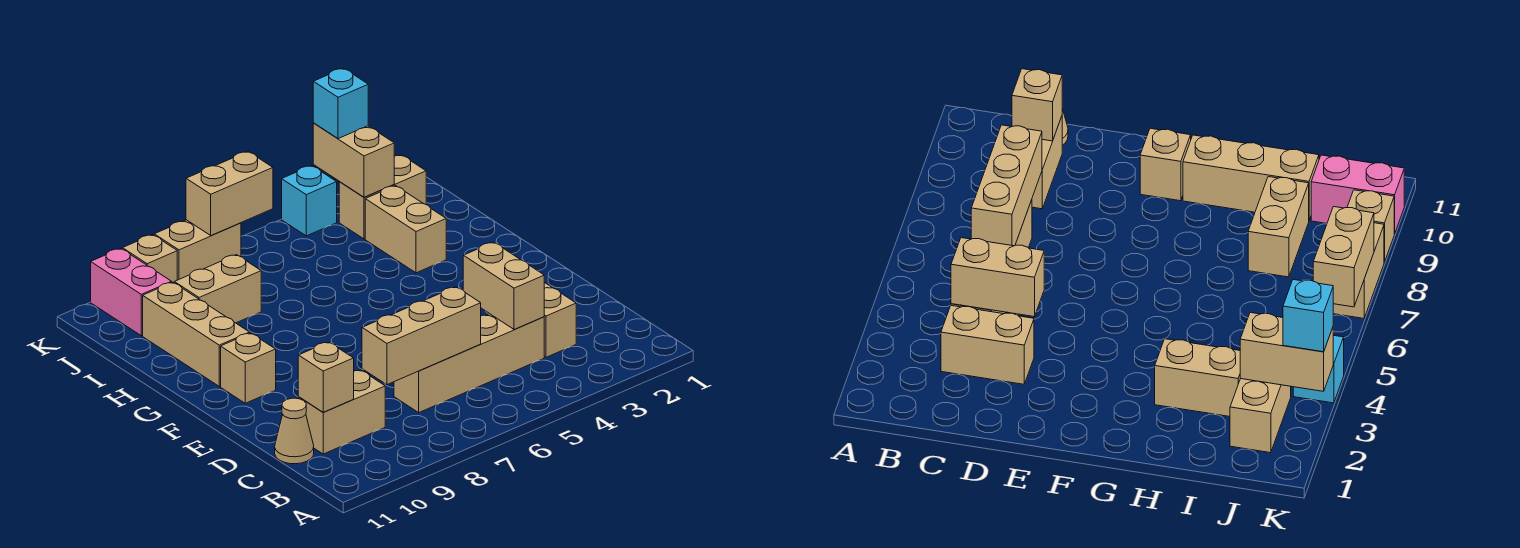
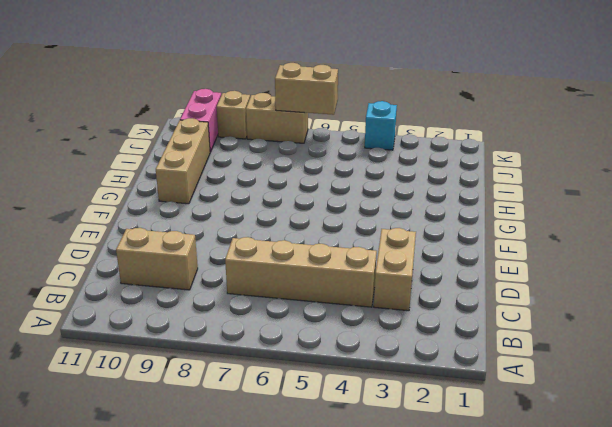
none -> tan 1x1 cone [275,398,314,464]
none -> tan 1x1 brick [221,333,276,403]
none -> tan 1x2 brick [365,186,446,273]

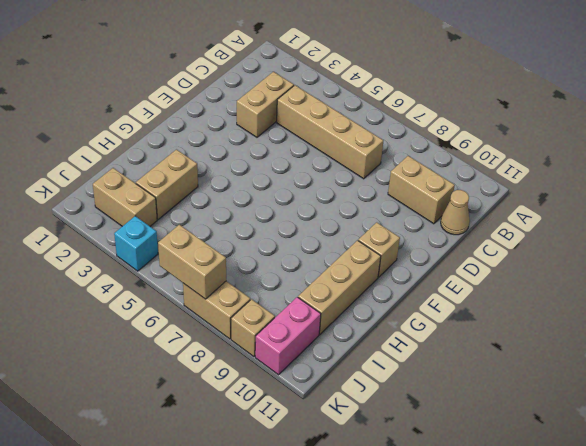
none -> tan 1x2 brick [174,255,261,323]
none -> tan 1x2 brick [463,242,544,329]
none -> tan 1x3 brick [362,287,481,385]

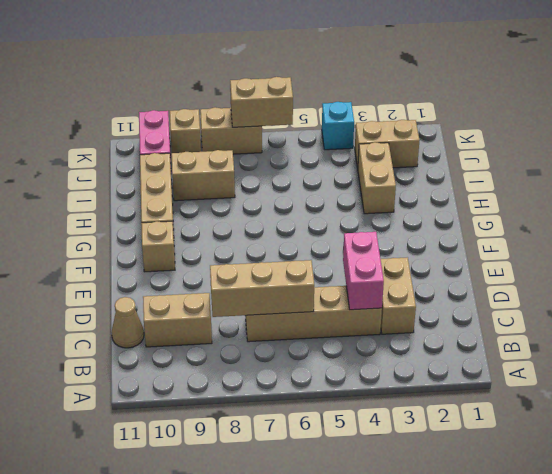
pink 1x2 brick [343,232,384,310] -> tan 1x2 brick [463,242,544,329]
none -> tan 1x1 brick [298,342,354,412]
none -> tan 1x2 brick [313,123,394,197]
none -> cyan 1x1 brick [313,68,368,139]

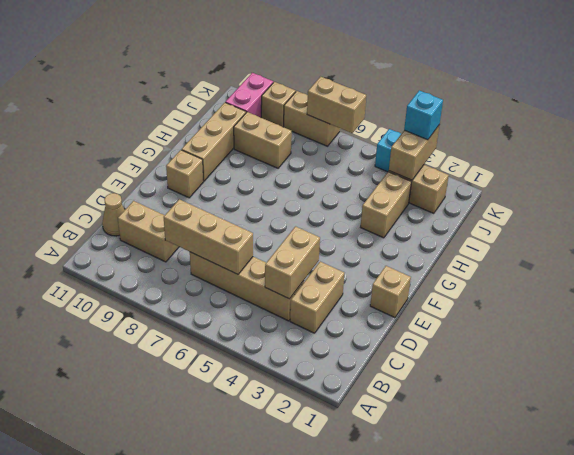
tan 1x1 brick [370,266,411,318] -> tan 1x1 brick moved to [298,342,354,412]

